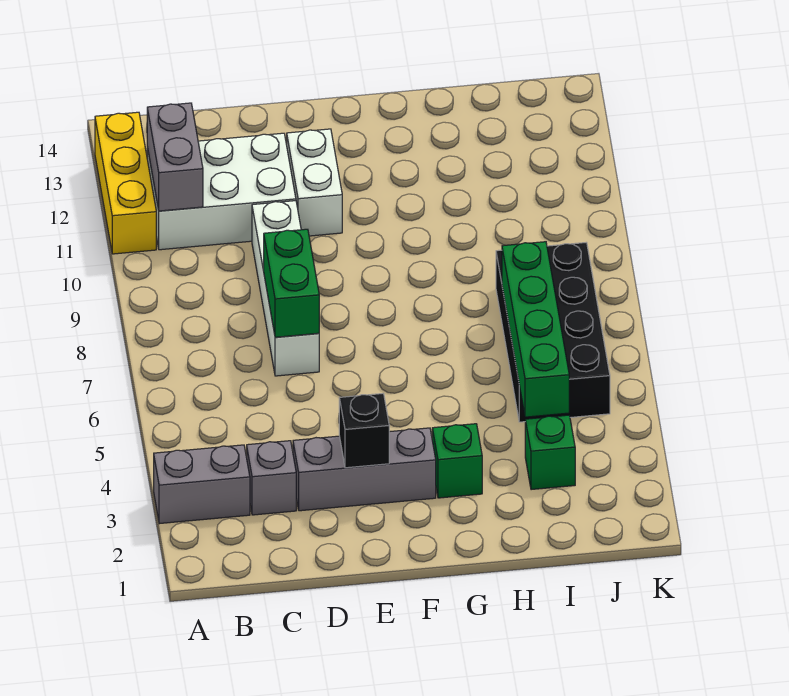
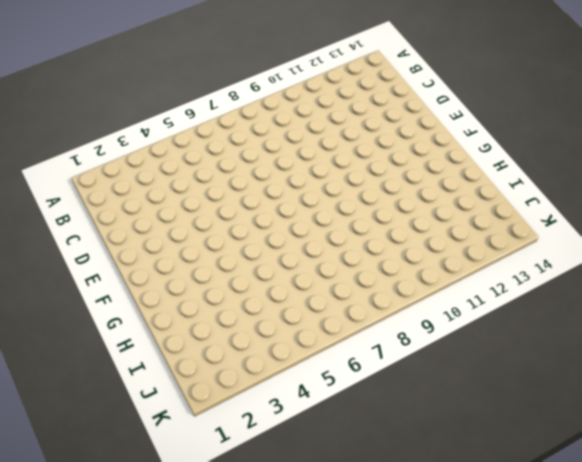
none -> grey 1x2 brick [154,445,250,524]
none -> yellow 1x3 brick [95,112,156,254]
none -> white 2x3 brick [147,133,296,250]

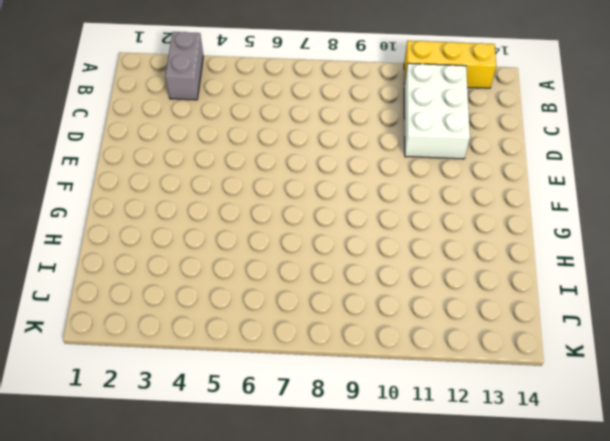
none -> grey 1x1 brick [247,441,296,515]
none -> grey 1x3 brick [293,428,436,511]
none -> white 1x4 brick [252,201,319,376]

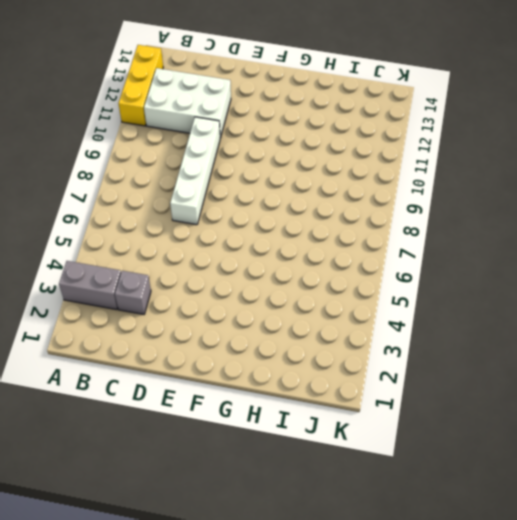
none -> grey 1x3 brick [293,428,436,511]
none -> white 1x2 brick [287,129,342,236]
none -> green 1x1 brick [432,424,482,498]

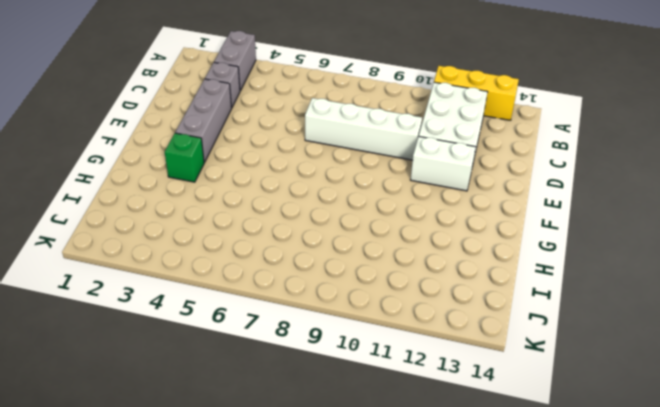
none -> green 1x1 brick [525,415,575,490]
none -> black 2x4 brick [496,243,610,422]
none -> grey 1x2 brick [147,103,203,211]

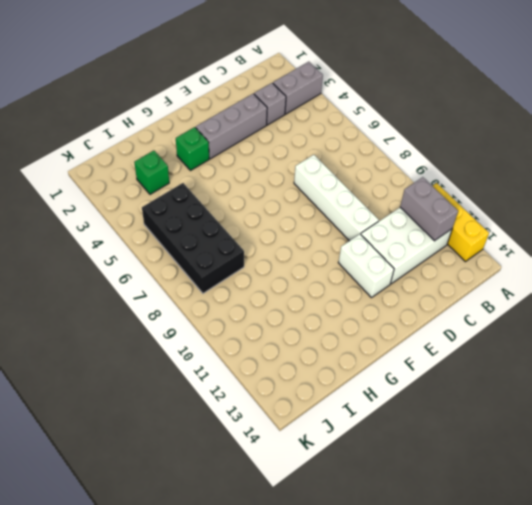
none -> green 1x2 brick [264,229,319,337]
none -> black 1x1 brick [339,394,389,468]
none -> green 1x4 brick [502,242,569,417]

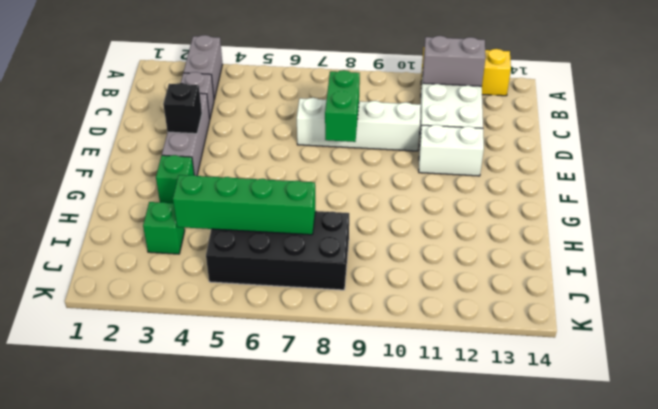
green 1x2 brick [325,70,360,142] -> green 1x2 brick turned to [264,229,319,337]

